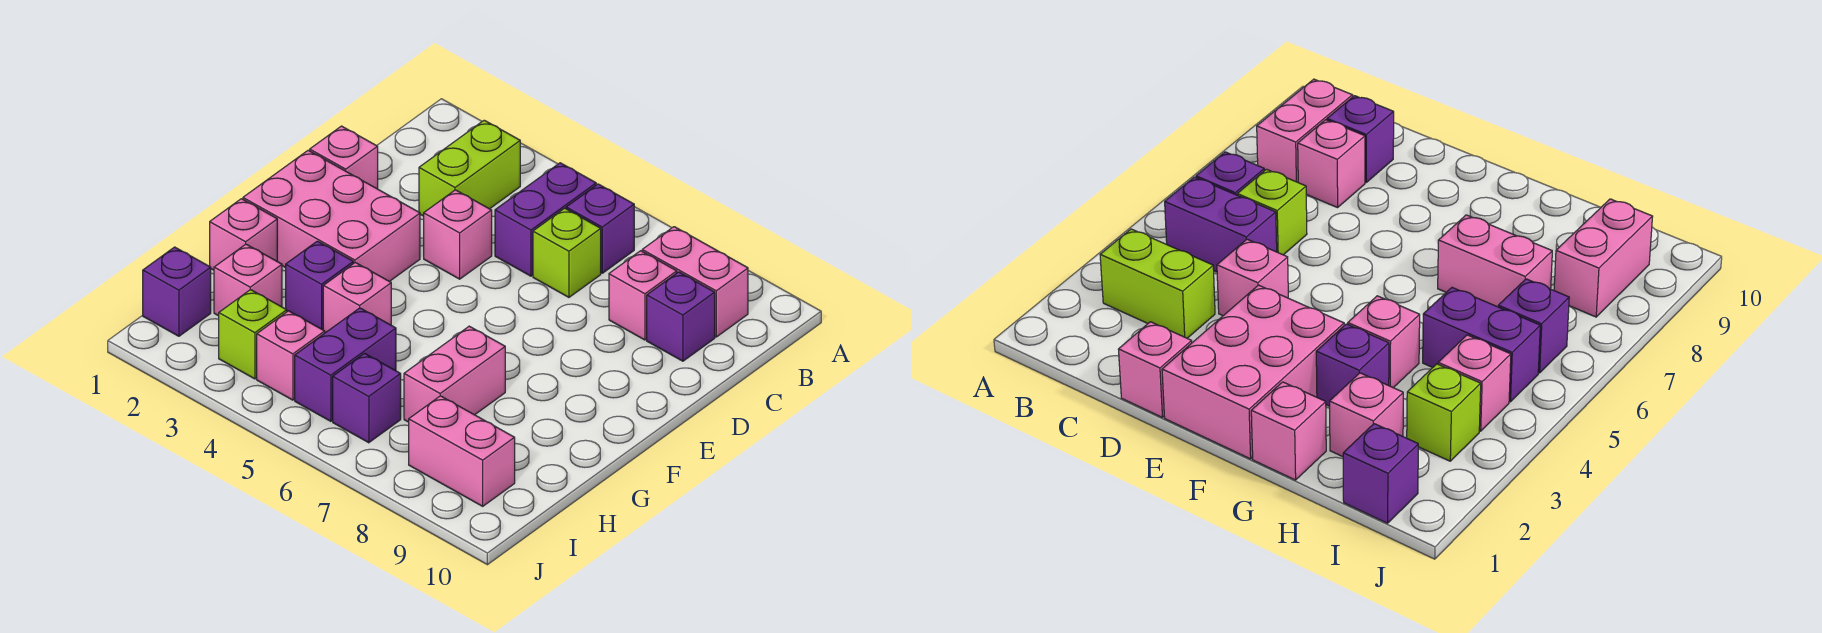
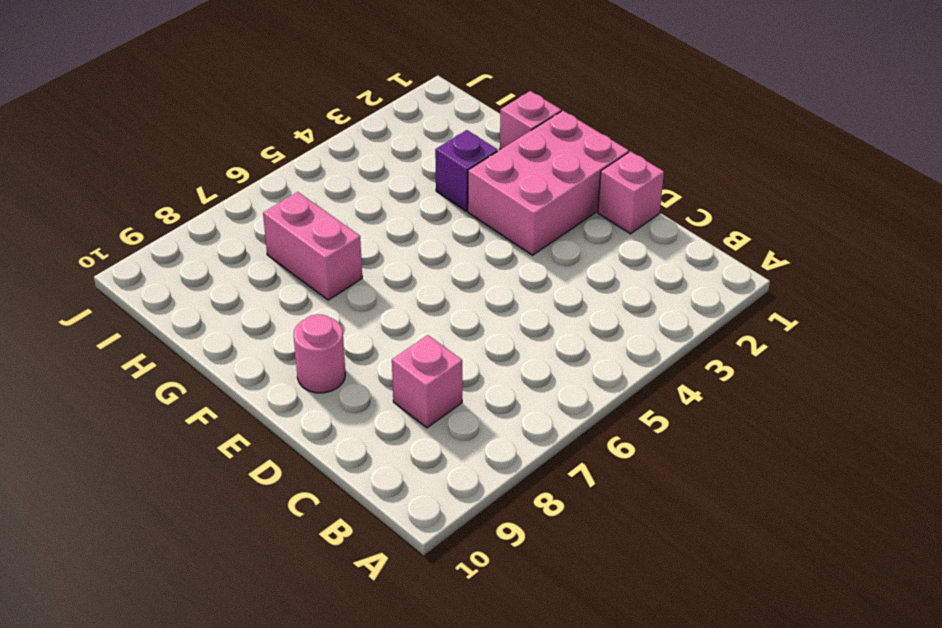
pink 1x1 round brick [294,314,345,393] -> none
none -> lime 1x2 brick [419,120,520,216]
none -> purple 1x2 brick [495,163,596,276]
none -> purple 1x1 brick [566,184,634,273]

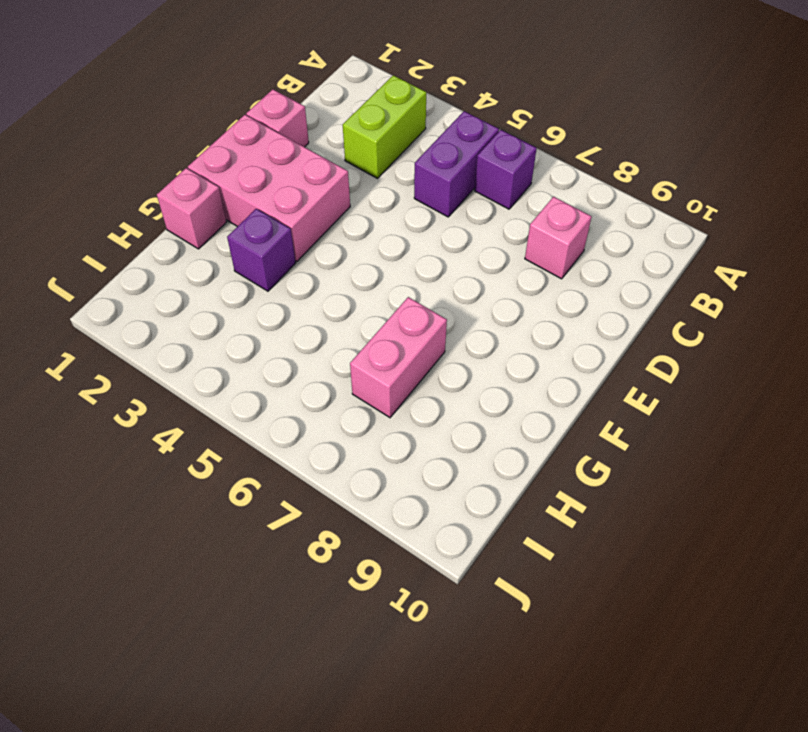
none -> pink 1x2 brick [642,227,748,337]
none -> lime 1x1 brick [533,208,601,297]
none -> purple 1x1 brick [647,272,715,361]

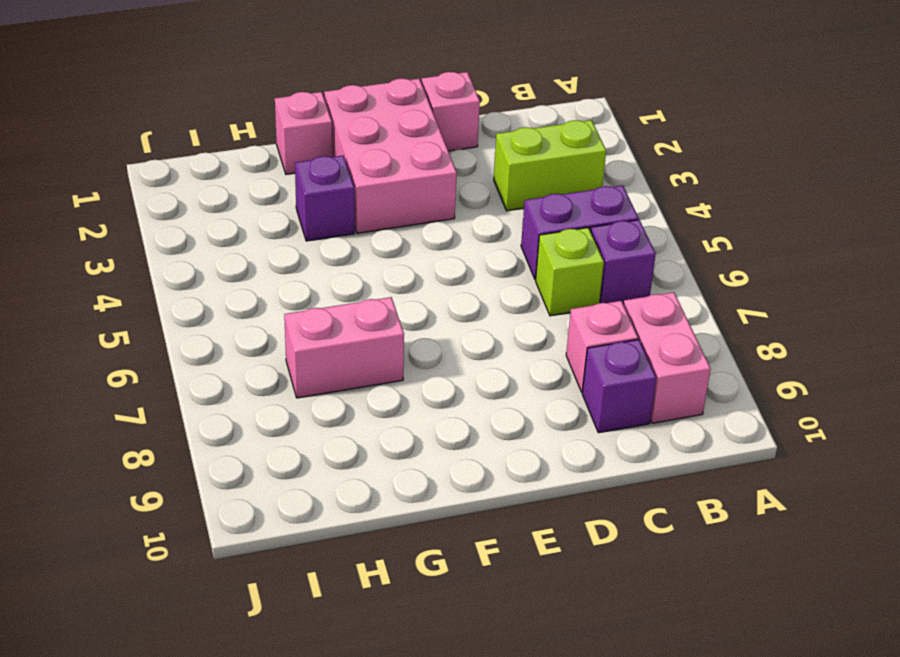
none -> pink 1x1 brick [424,190,492,279]
none -> pink 1x1 brick [323,263,391,333]
none -> pink 1x1 brick [214,244,282,316]

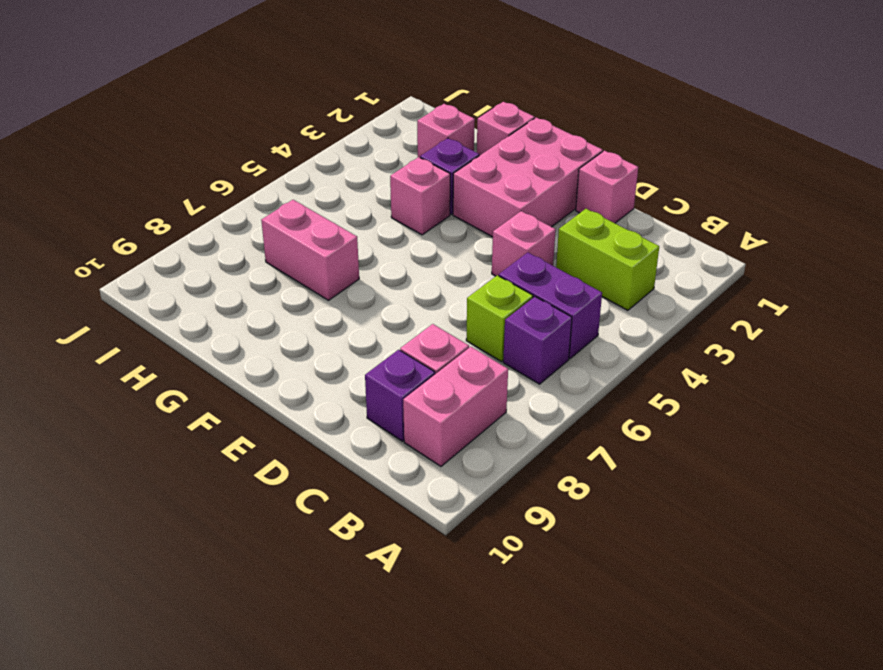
none -> purple 1x2 brick [295,308,396,421]
none -> purple 1x1 brick [143,247,211,336]
none -> lime 1x1 brick [219,290,287,379]

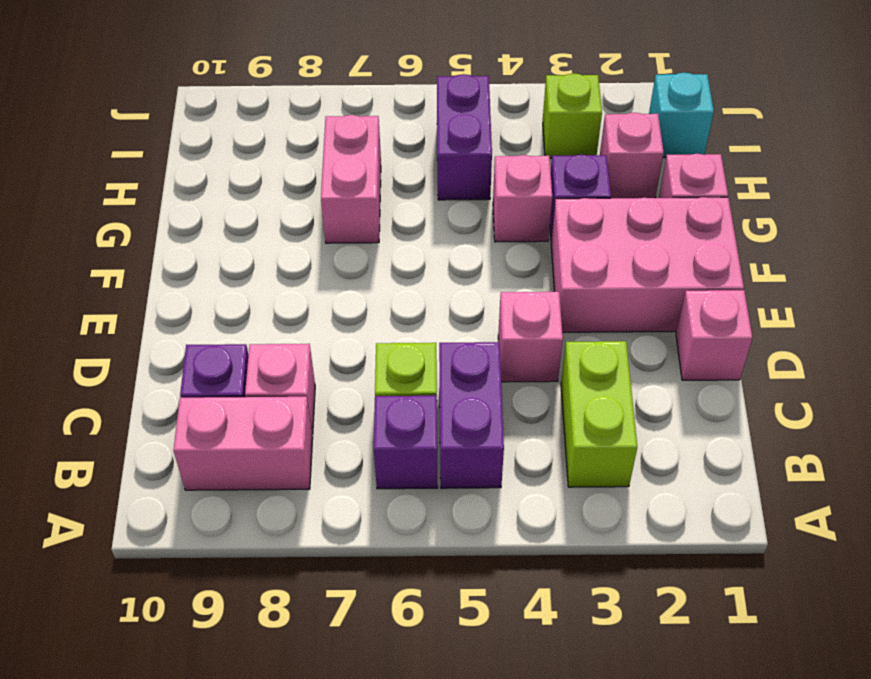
cyan 1x1 brick [649,73,714,158] -> purple 1x1 brick [143,247,211,336]
none -> pink 1x1 brick [257,311,325,400]
none -> purple 1x1 brick [333,353,401,443]
none -> pink 1x2 brick [409,396,515,506]

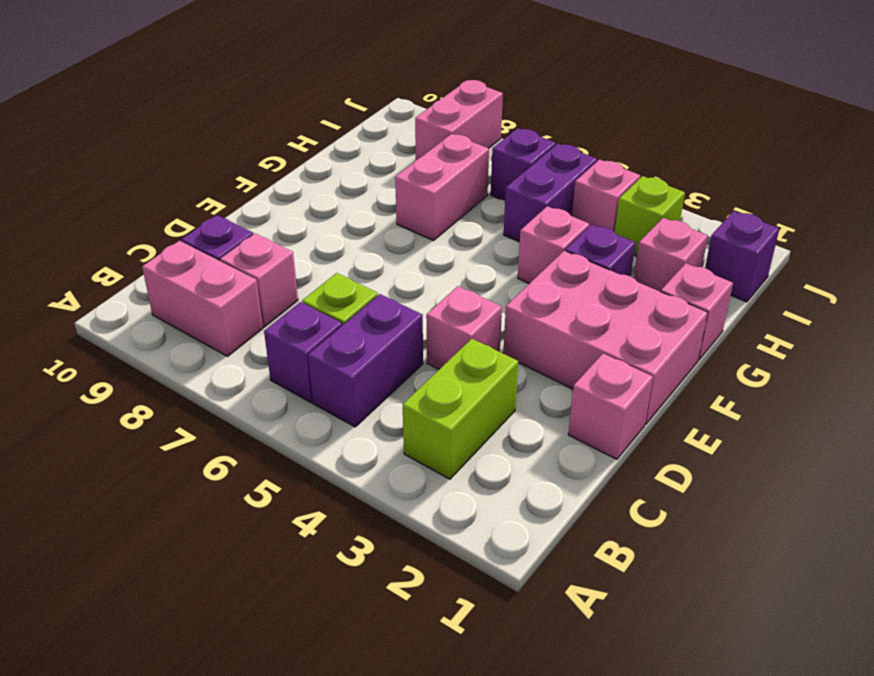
pink 1x2 brick [415,80,503,160] -> pink 1x2 brick turned to [409,396,515,506]

